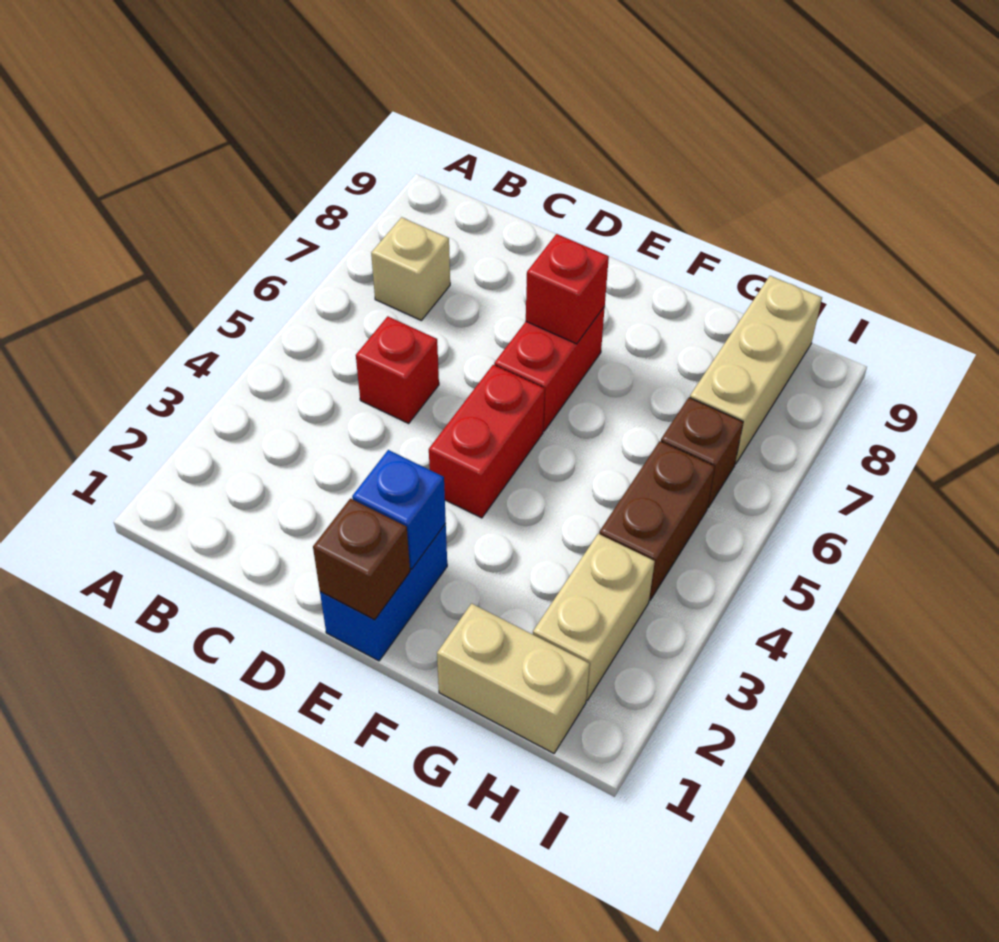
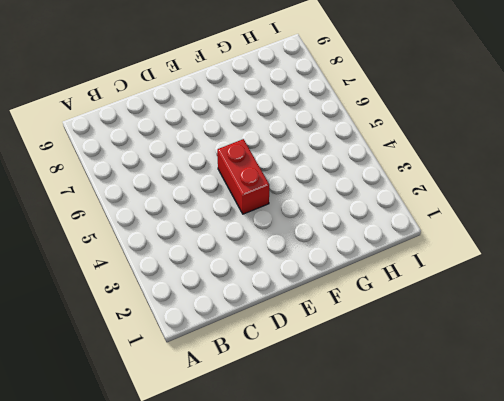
none -> tan 1x1 brick [371,217,450,320]
none -> red 1x1 brick [356,316,439,423]
none -> blue 1x2 brick [320,524,447,661]

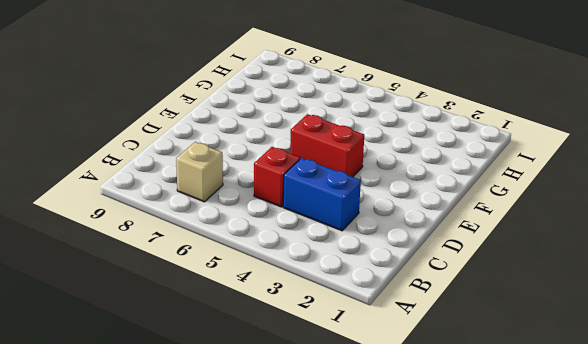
blue 1x2 brick [283,158,361,231] -> blue 1x2 brick moved to [320,524,447,661]
none -> red 1x2 brick [494,306,605,431]
none -> tan 1x2 brick [437,604,590,753]
none -> tan 1x2 brick [533,534,655,700]

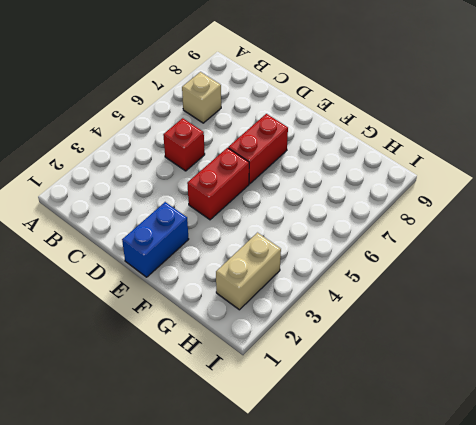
none -> tan 1x2 brick [437,604,590,753]
none -> brown 1x2 brick [599,441,715,600]
none -> brown 1x1 brick [661,398,743,508]

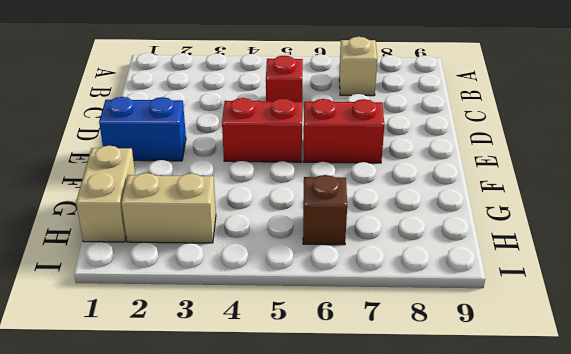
none -> brown 1x2 brick [599,441,715,600]
none -> tan 1x3 brick [690,276,822,464]
none -> brown 1x1 brick [313,499,410,620]

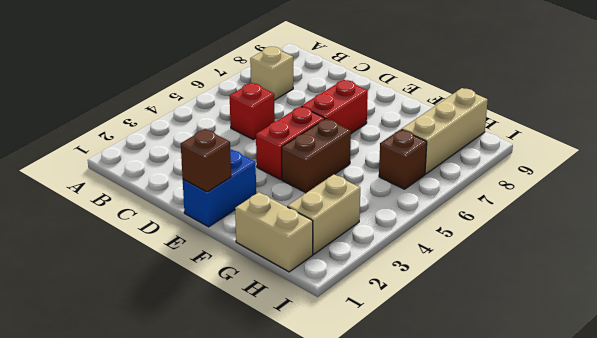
brown 1x2 brick [282,119,351,193] -> brown 1x2 brick moved to [599,441,715,600]
none -> blue 1x1 brick [352,450,446,569]
none -> red 1x1 brick [526,234,609,344]

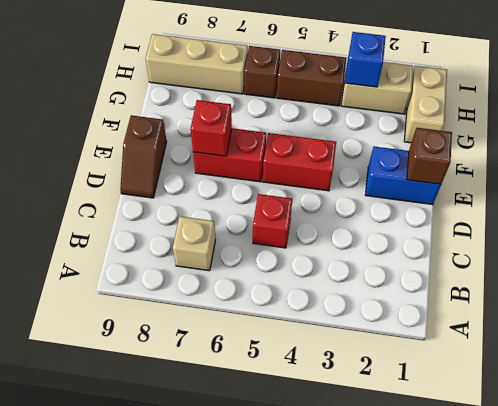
brown 1x2 slope [120,115,167,198] -> none
blue 1x1 brick [345,32,386,87] -> blue 1x1 brick moved to [352,450,446,569]

